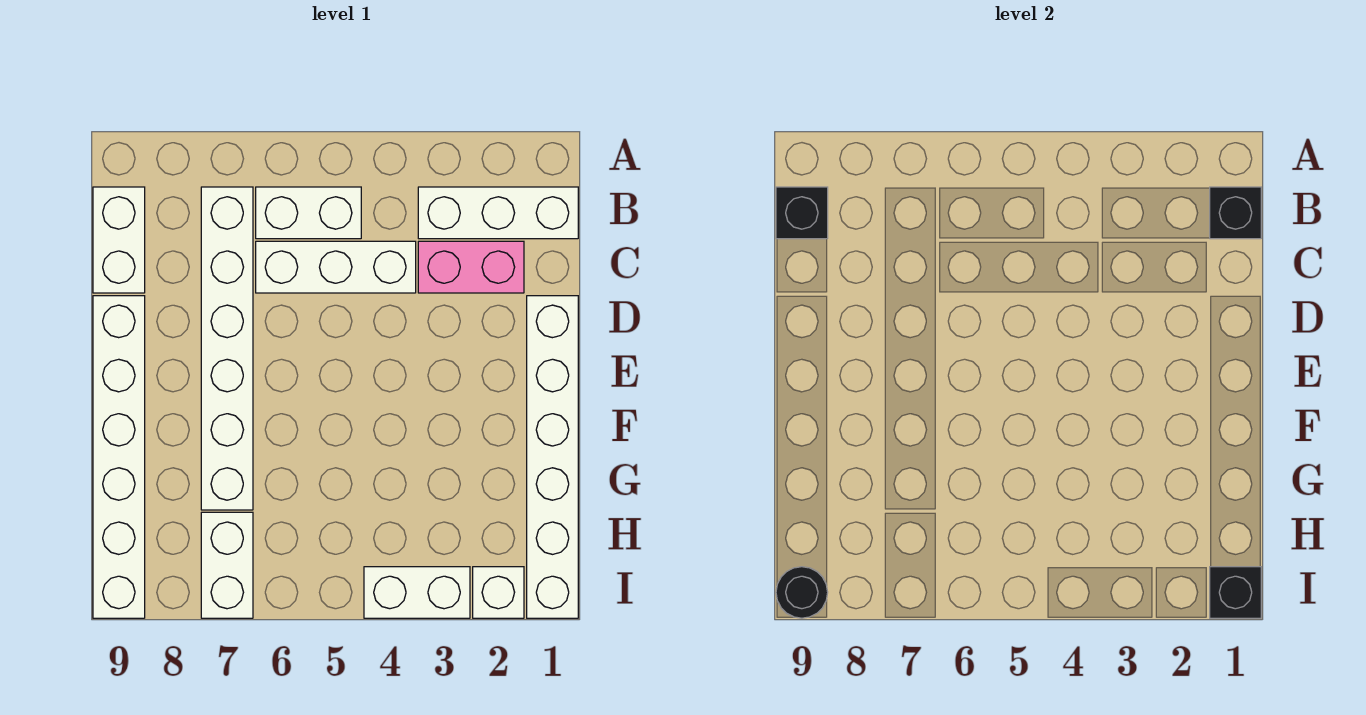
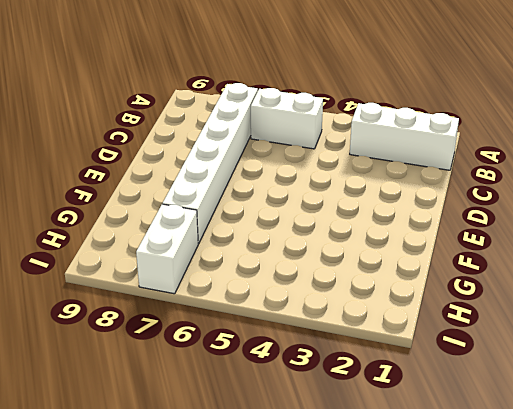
none -> white 1x2 brick [93,187,145,293]
none -> pink 1x2 brick [418,241,524,293]
none -> white 1x3 brick [256,241,416,293]

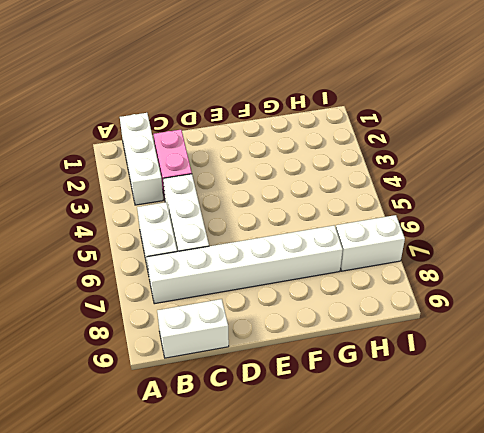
none -> white 1x6 brick [527,296,578,618]
none -> white 1x6 brick [93,296,145,618]
none -> white 1x1 brick [473,567,524,618]

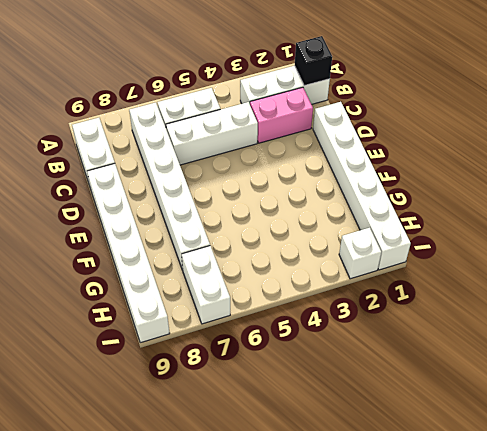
none -> white 1x2 brick [364,567,470,618]
none -> black 1x1 brick [776,187,828,239]
none -> black 1x1 brick [1210,567,1261,618]

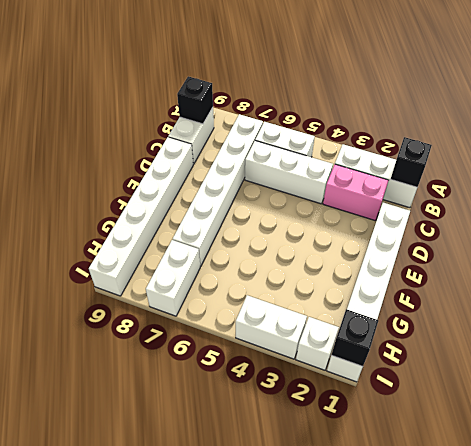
none -> black 1x1 round brick [776,567,828,618]

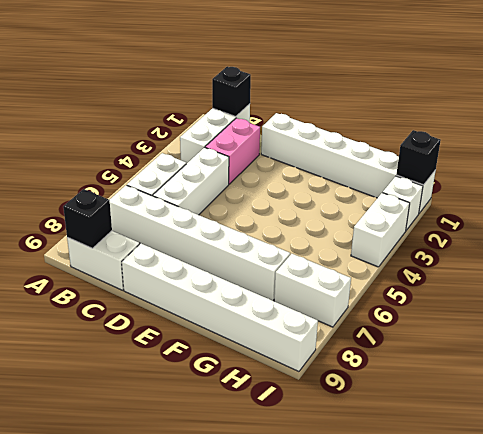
none -> black 1x1 round brick [776,567,828,618]

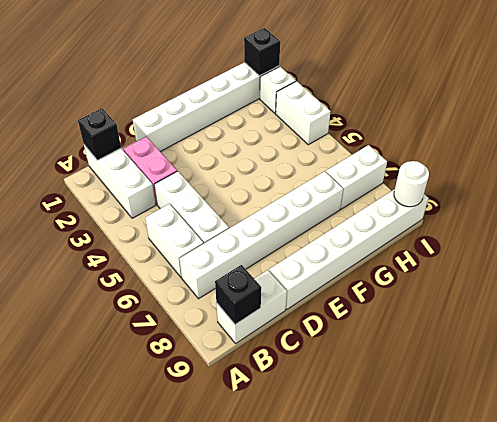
white 1x1 round brick [394,161,429,207] -> black 1x1 round brick [776,567,828,618]

